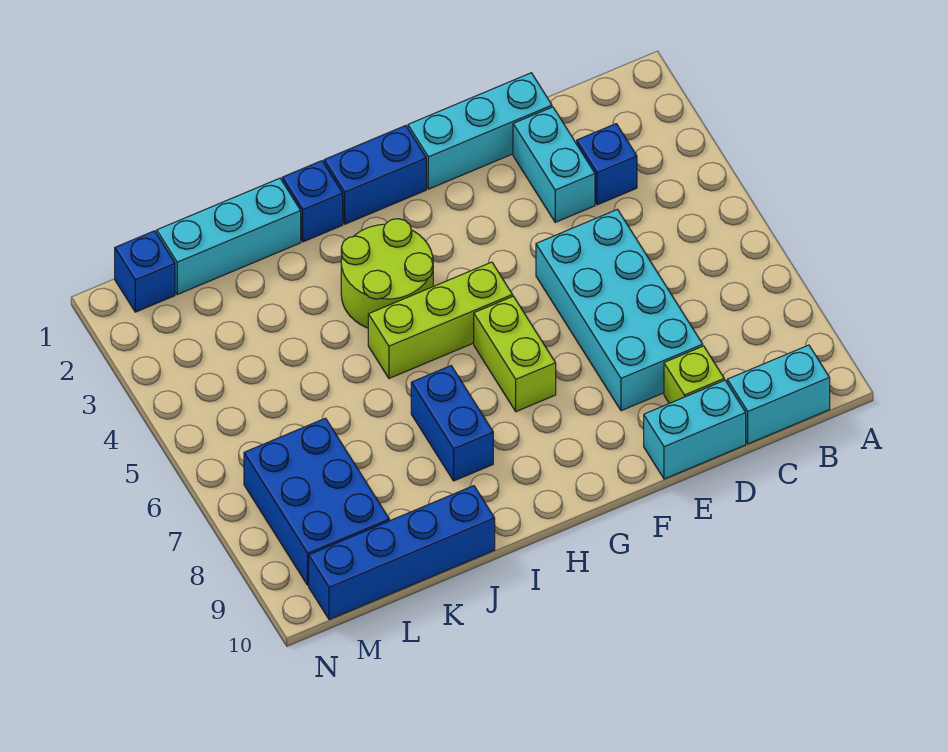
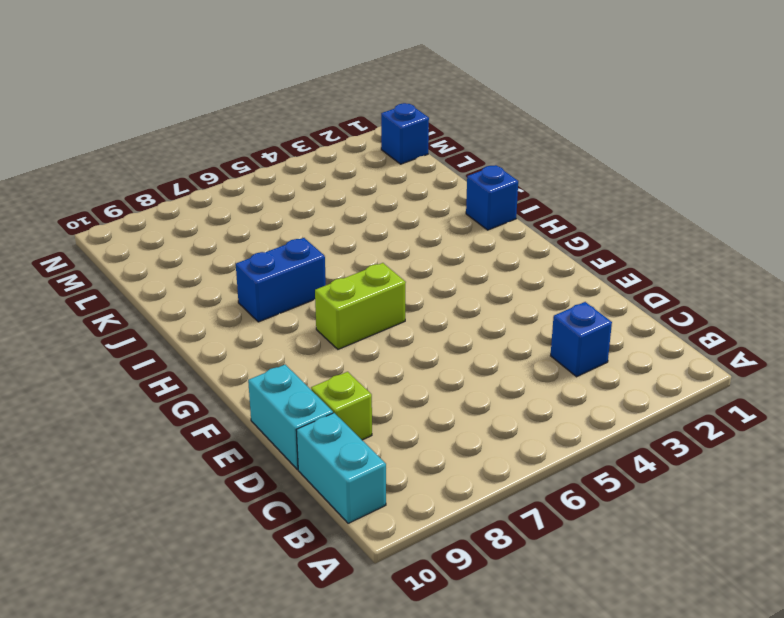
none -> cyan 1x3 brick [408,73,552,189]
none -> cyan 1x2 brick [513,107,595,222]
none -> cyan 2x4 brick [536,209,703,411]

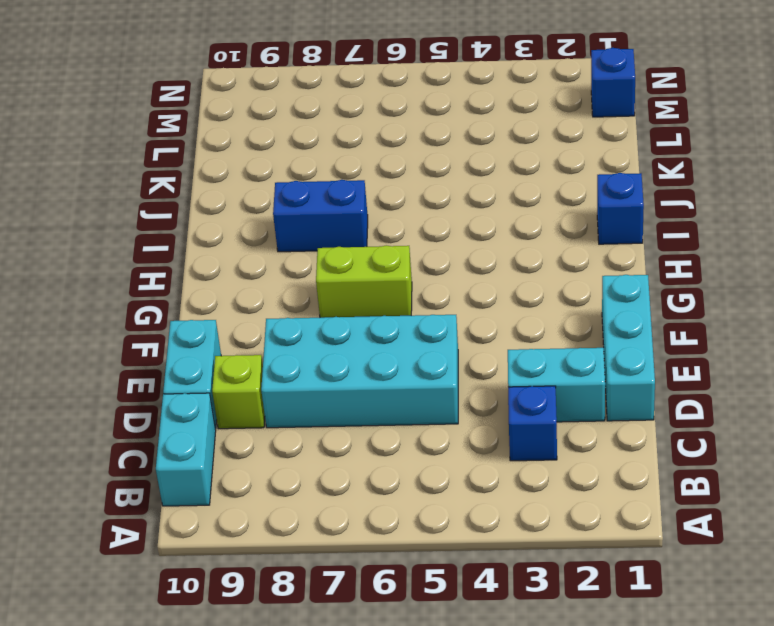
none -> blue 1x2 brick [324,126,426,224]
none -> lime 1x3 brick [368,262,513,378]
none -> lime 2x2 round brick [341,219,433,328]

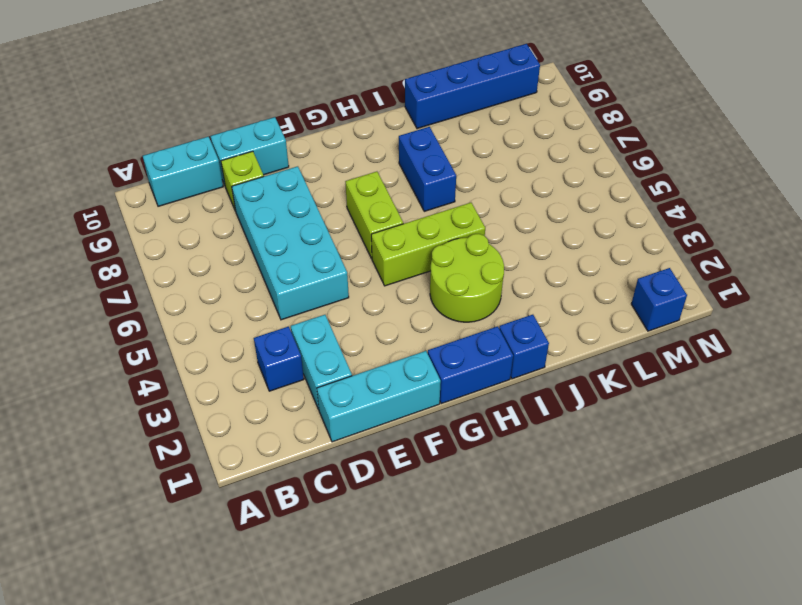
none -> cyan 1x3 brick [157,178,301,294]
none -> blue 2x3 brick [244,418,389,585]

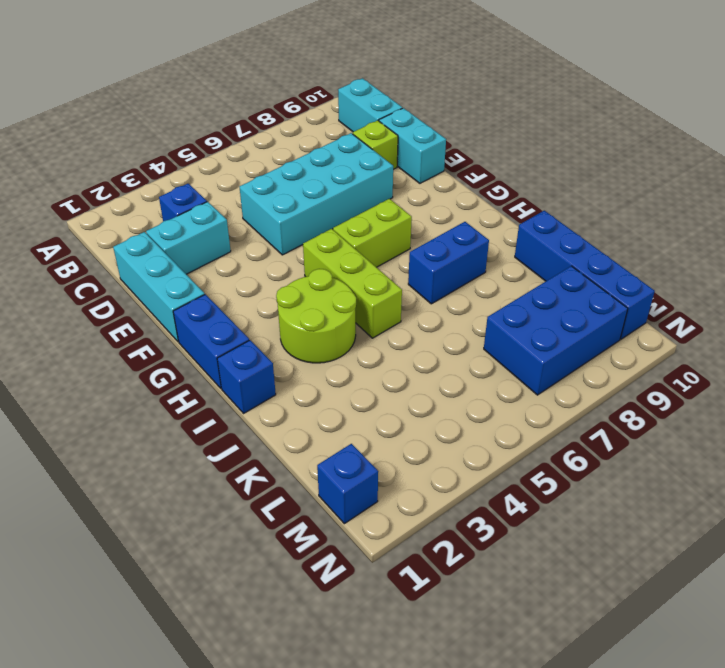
none -> cyan 1x3 brick [157,178,301,294]

